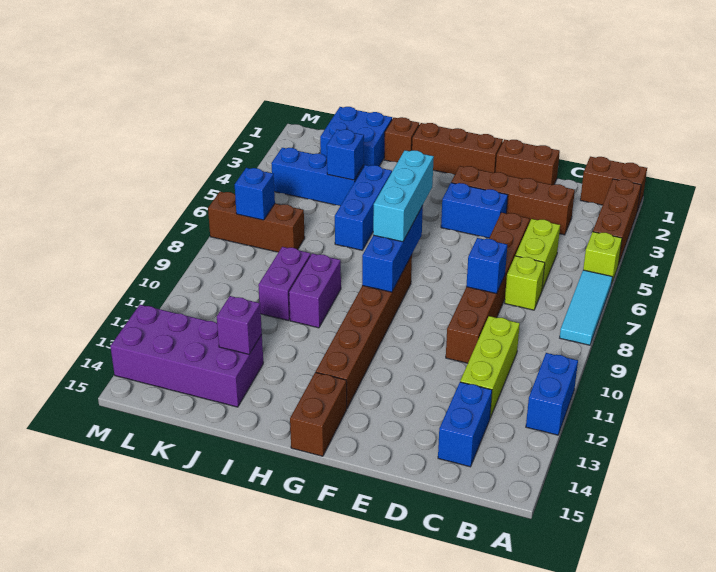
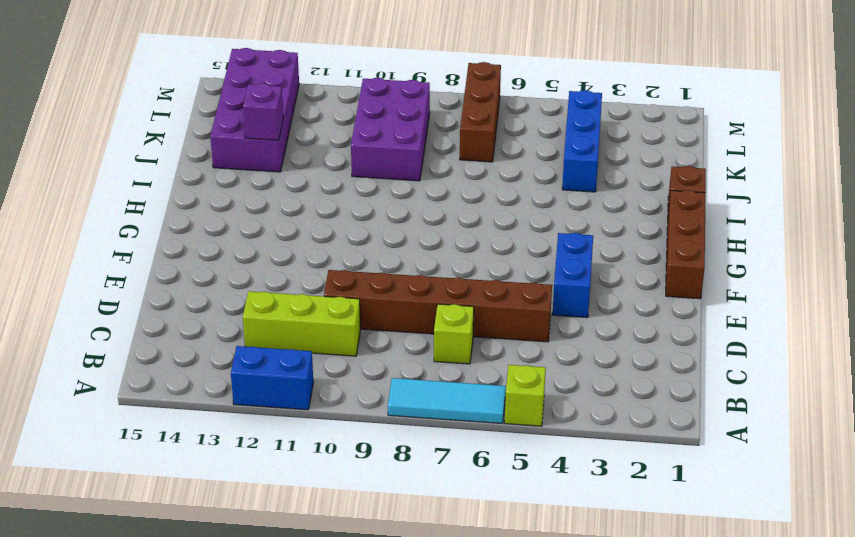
purple 2x3 brick [351,78,430,181] -> purple 1x2 brick [258,247,311,321]
none -> brown 1x2 brick [580,157,647,209]
none -> brown 1x3 brick [593,179,641,265]
none -> brown 1x4 brick [451,166,575,235]
none -> lime 1x2 brick [515,219,560,290]

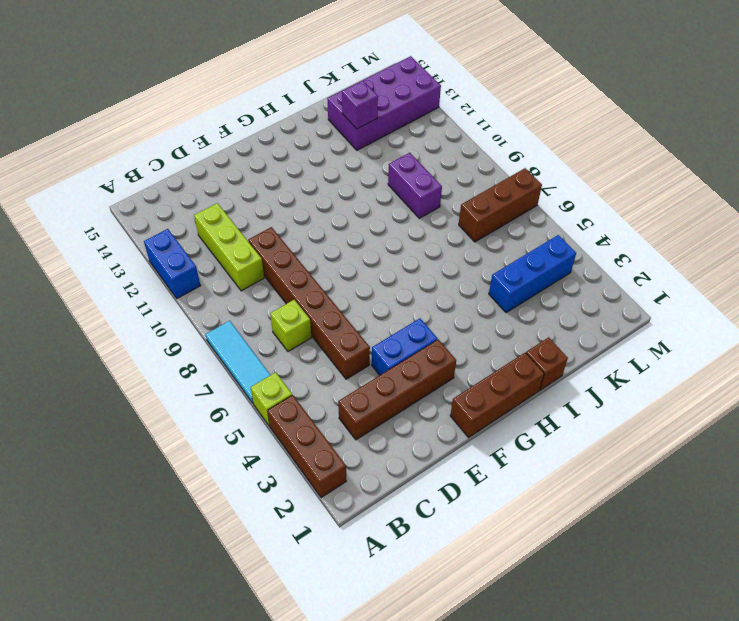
none -> brown 1x2 brick [580,157,647,209]
none -> lime 1x2 brick [515,219,560,290]
none -> blue 1x2 brick [438,382,492,467]
none -> brown 1x2 brick [496,139,560,185]

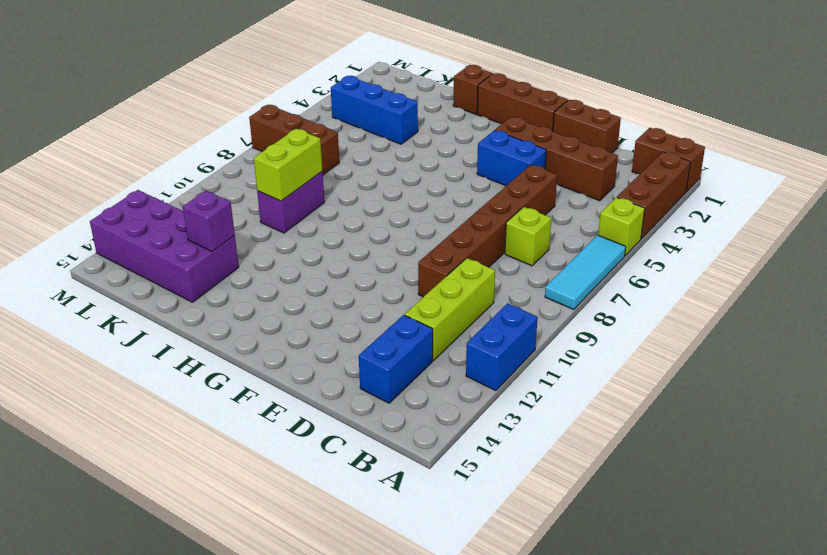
lime 1x2 brick [254,129,322,201] -> lime 1x2 brick moved to [515,219,560,290]
none -> brown 1x6 brick [316,255,412,408]
none -> brown 1x2 brick [290,372,347,456]
none -> blue 1x3 brick [335,165,392,250]
none -> purple 1x2 brick [289,253,341,328]

